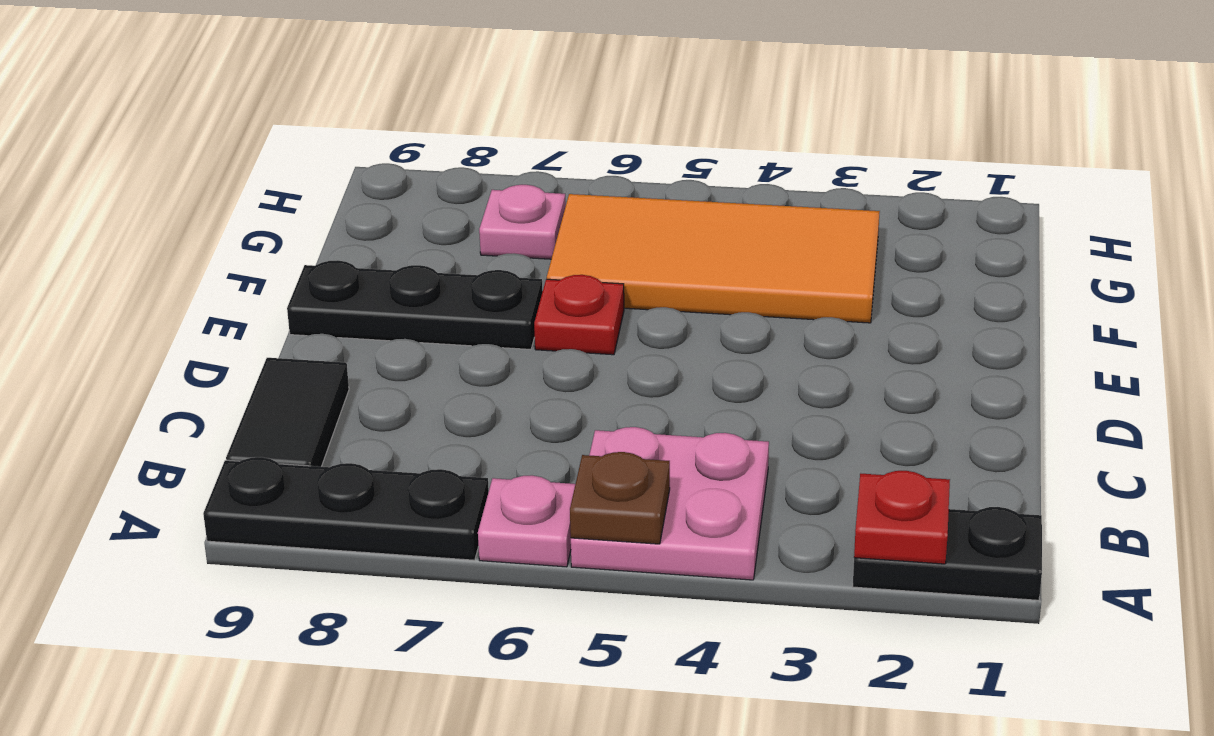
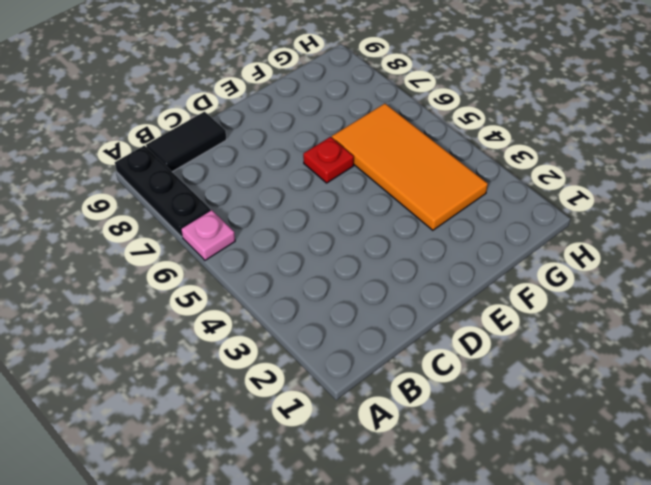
none -> black 1x2 plate [853,507,1042,600]
none -> pink 2x2 plate [571,427,769,580]

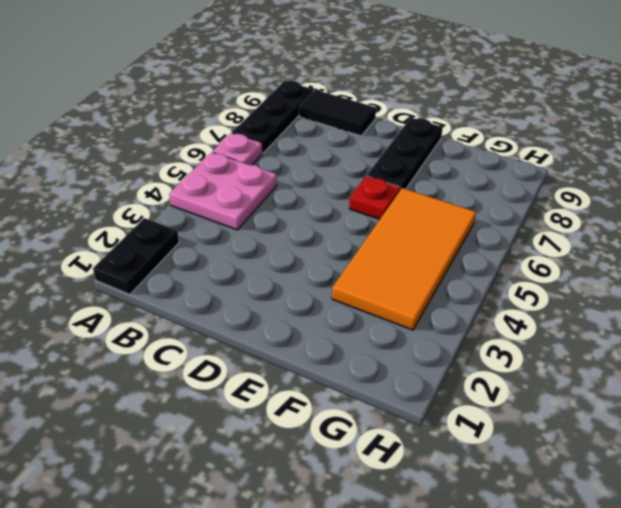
none -> pink 1x1 plate [479,185,566,259]
none -> red 1x1 plate [854,471,950,564]

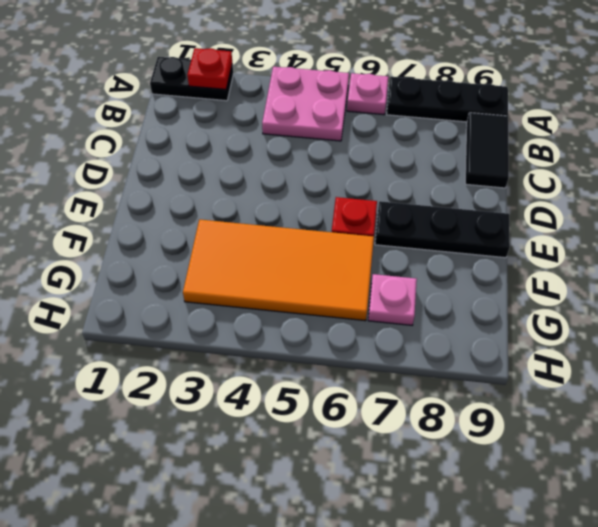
none -> brown 1x1 plate [570,452,670,544]

